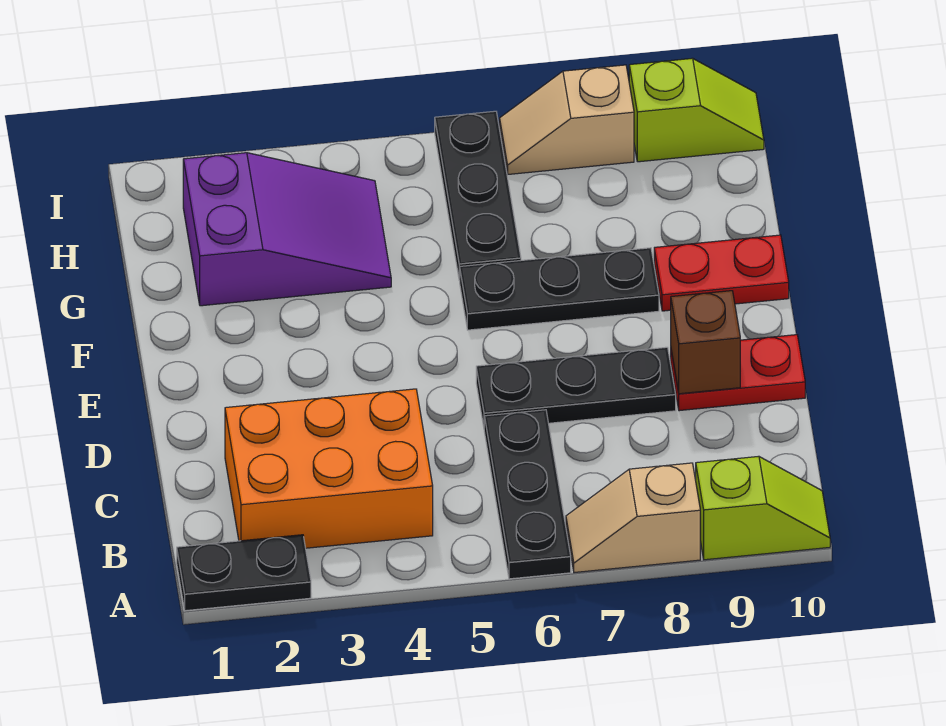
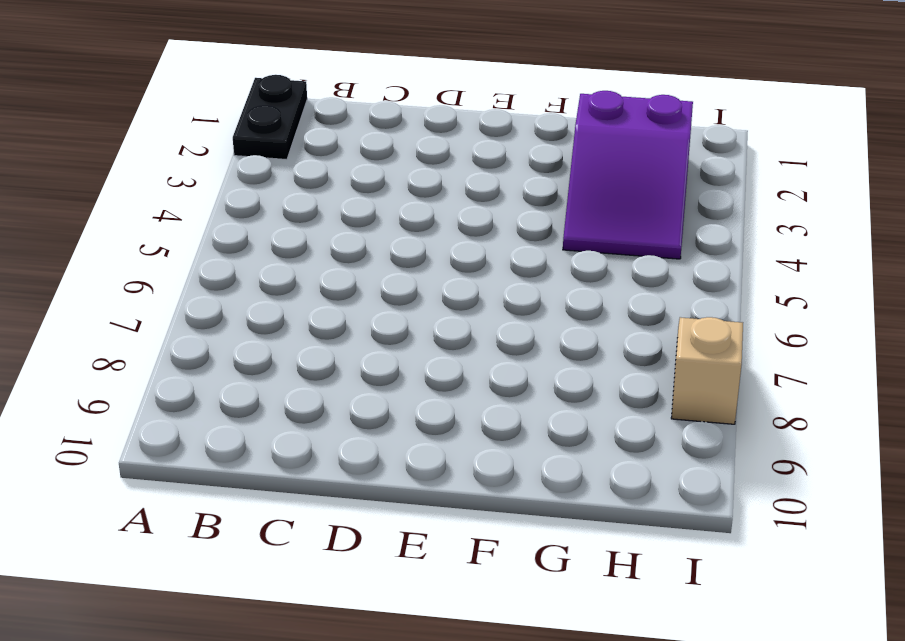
none -> black 1x3 plate [484,410,571,579]
none -> tan 1x2 slope [566,463,700,573]
none -> lime 1x2 slope [696,456,830,560]

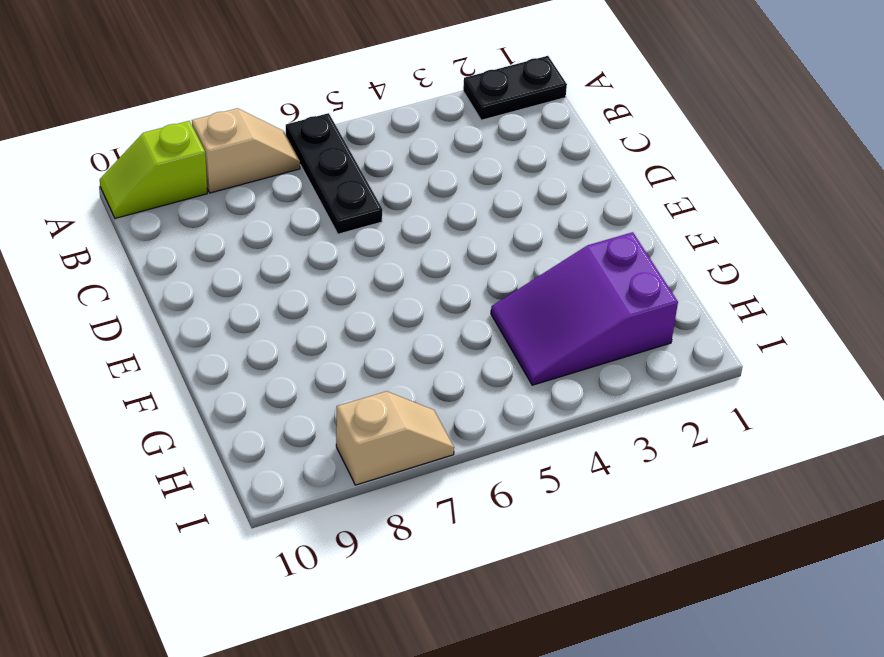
none -> orange 2x3 brick [225,389,433,548]
none -> black 1x3 plate [476,347,676,426]
none -> red 1x2 plate [671,335,805,411]

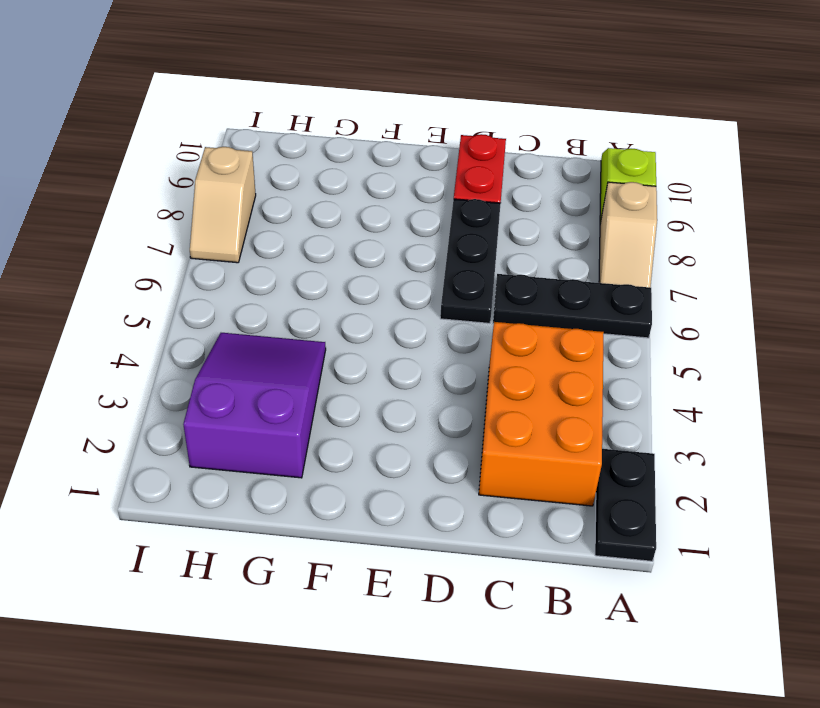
none -> black 1x3 plate [460,248,659,330]
none -> red 1x2 plate [654,235,789,311]
none -> black 1x3 plate [435,111,521,280]

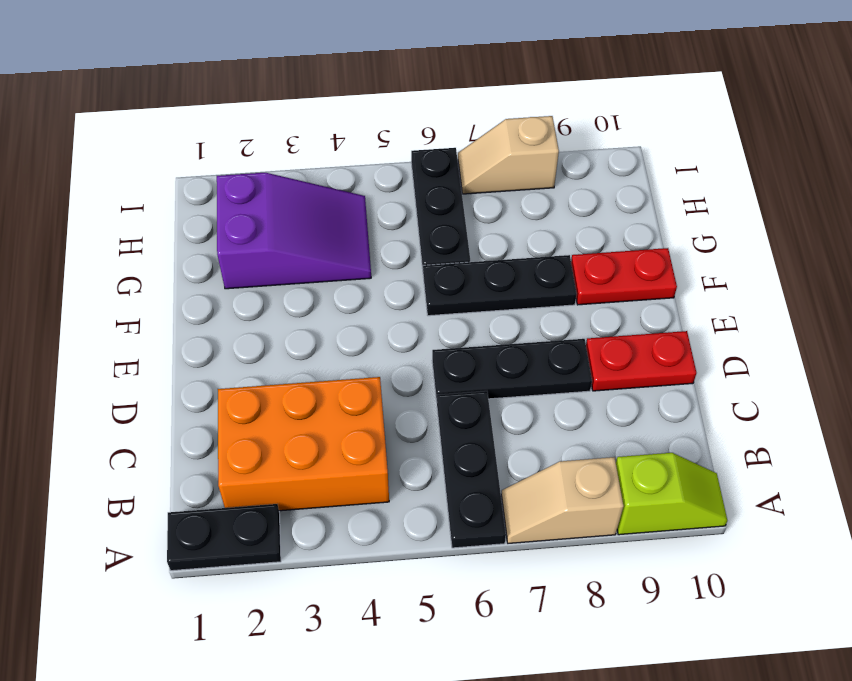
none -> lime 1x2 slope [629,58,764,162]
none -> brown 1x1 brick [671,291,740,394]

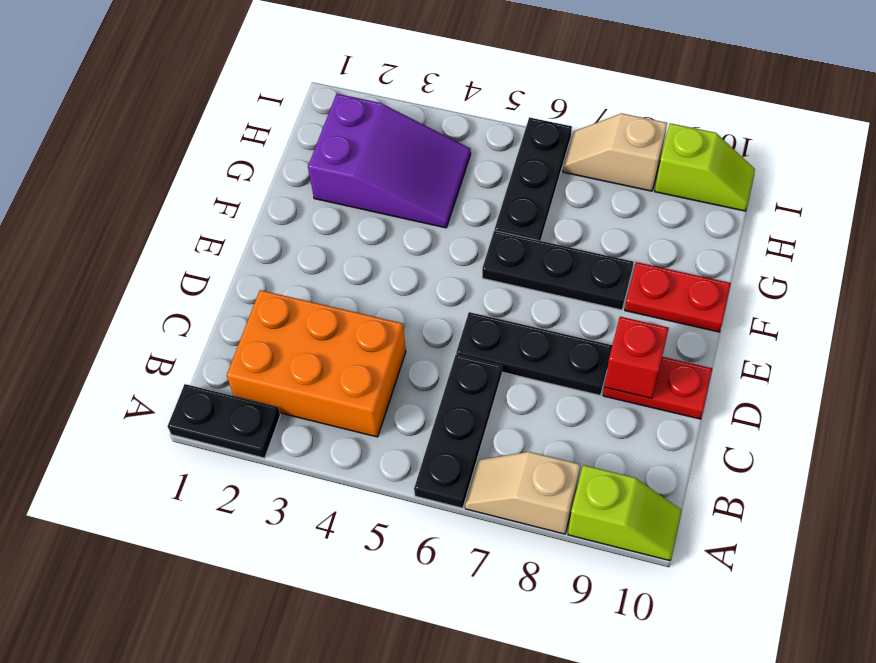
red 1x1 brick [604,317,669,398] -> brown 1x1 brick [671,291,740,394]

